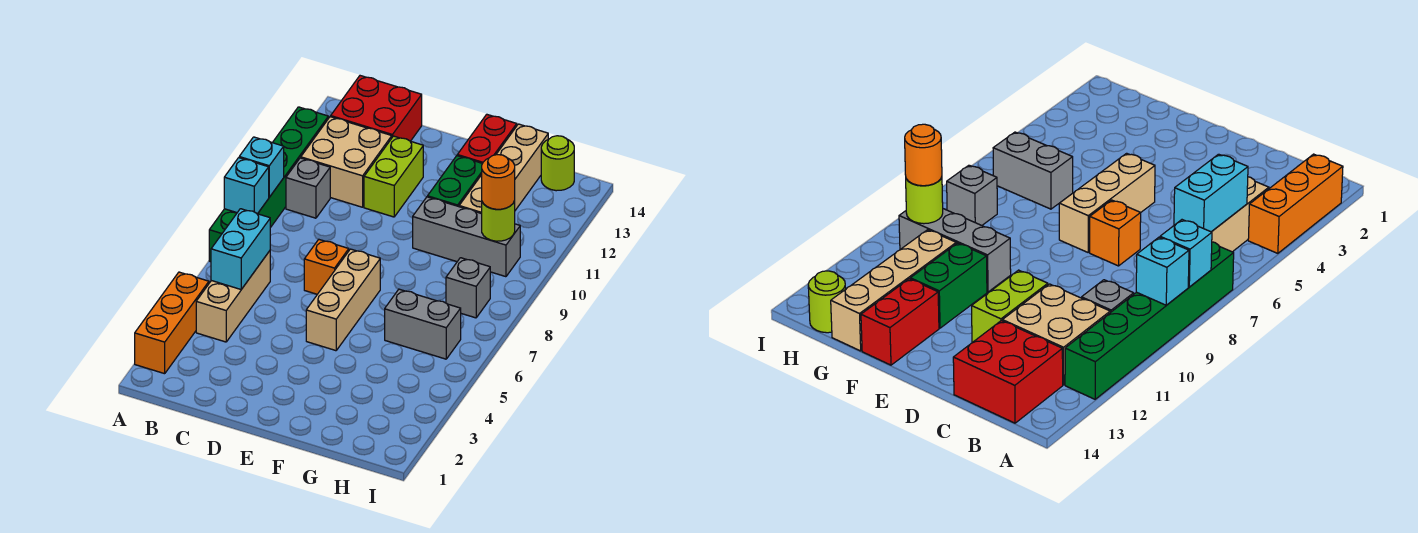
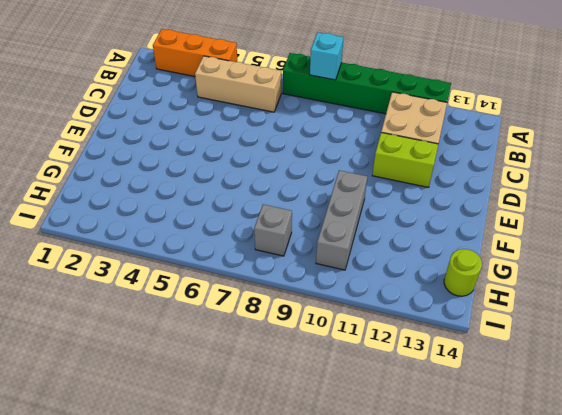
none -> grey 1x1 brick [286,158,330,218]
none -> red 2x2 brick [331,76,422,141]
none -> orange 1x1 brick [304,239,349,294]

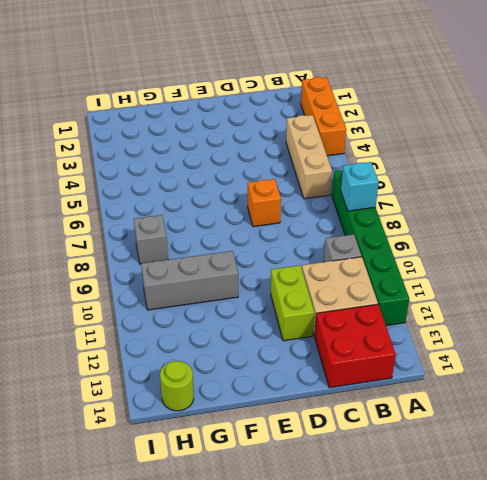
none -> tan 1x3 brick [306,249,380,351]
none -> green 1x2 brick [428,156,482,207]
none -> red 1x2 brick [457,114,517,163]

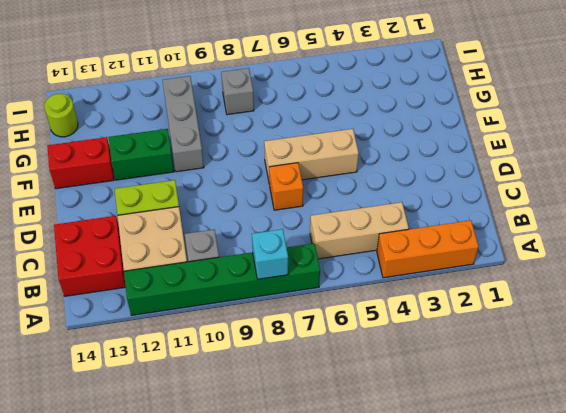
none -> grey 1x2 brick [385,289,461,359]
none -> tan 1x4 brick [459,124,548,214]
none -> cyan 1x1 brick [239,137,284,197]

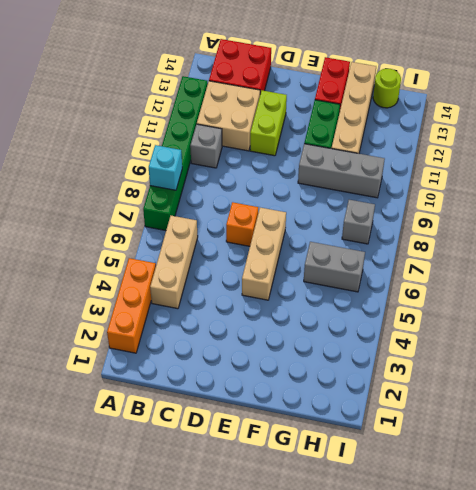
none -> cyan 1x1 brick [239,137,284,197]
none -> cyan 1x2 brick [211,209,270,289]
none -> lime 1x1 round brick [482,201,515,241]

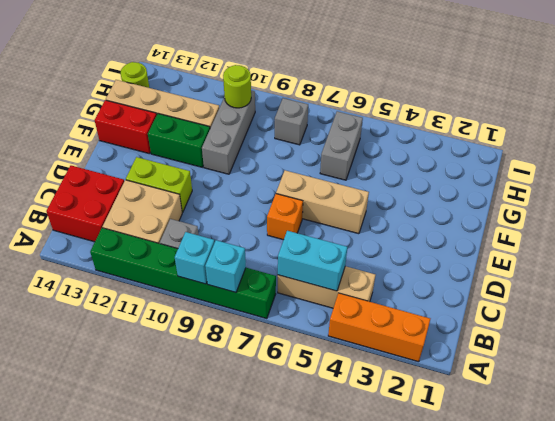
none -> orange 1x1 round brick [482,155,515,209]

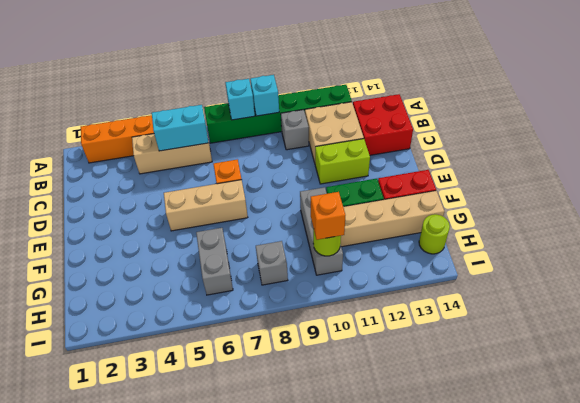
orange 1x1 brick [311,192,345,240] -> orange 1x1 round brick [482,155,515,209]

